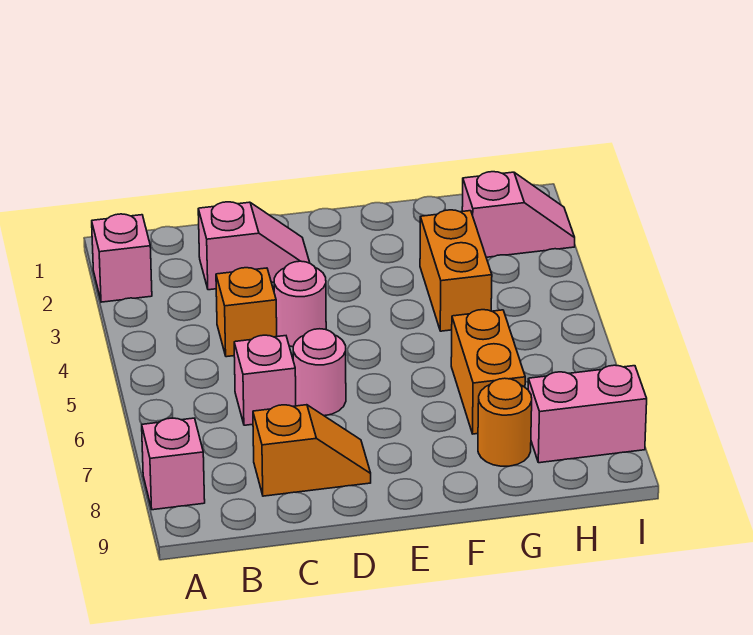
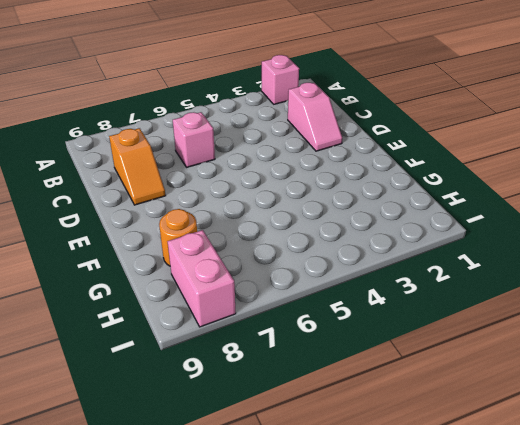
none -> pink 1x1 brick [142,418,205,510]
none -> orange 1x1 brick [216,268,277,357]
none -> pink 1x1 round brick [274,261,326,347]

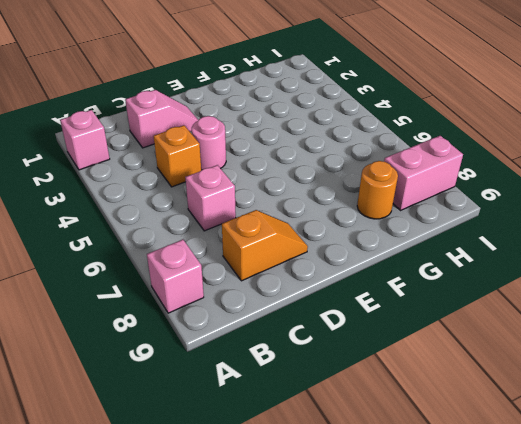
none -> pink 1x1 round brick [293,329,346,416]
none -> orange 1x2 brick [420,210,492,331]
none -> orange 1x2 brick [451,310,525,434]

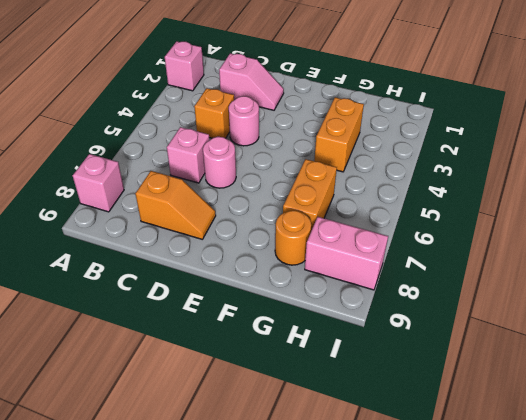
none -> pink 1x2 slope [462,172,575,257]

